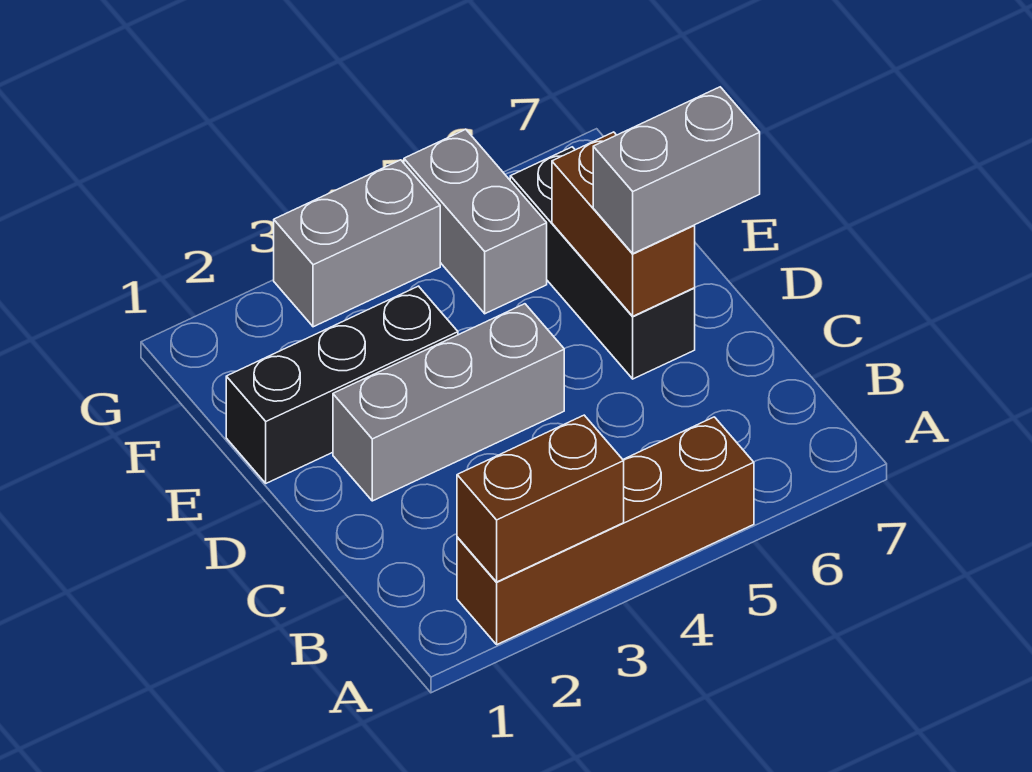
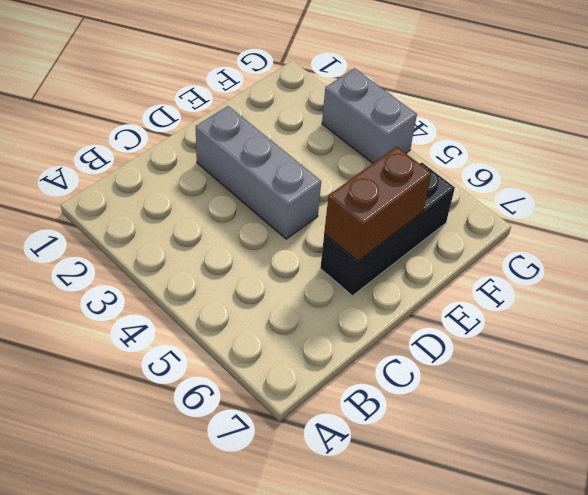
none -> brown 1x4 brick [457,417,754,644]
none -> black 1x3 brick [226,286,458,483]

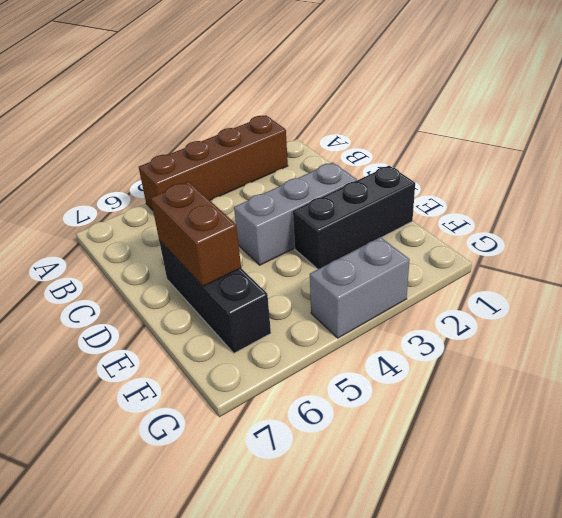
none -> grey 1x2 brick [404,129,547,314]
none -> brown 1x2 brick [457,415,624,582]

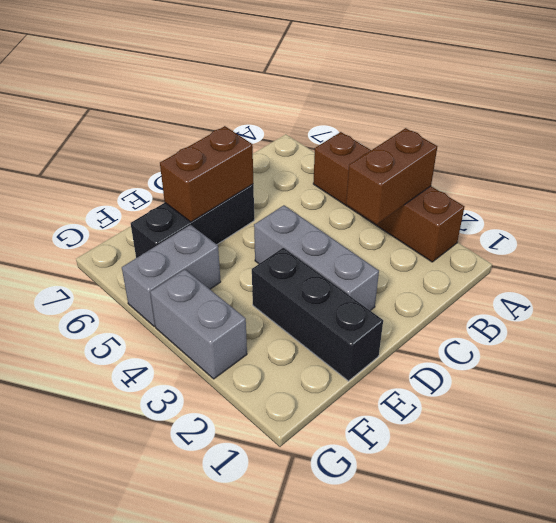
brown 1x2 brick [346,128,437,224] -> brown 1x2 brick turned to [457,415,624,582]
none -> grey 1x2 brick [593,87,760,253]

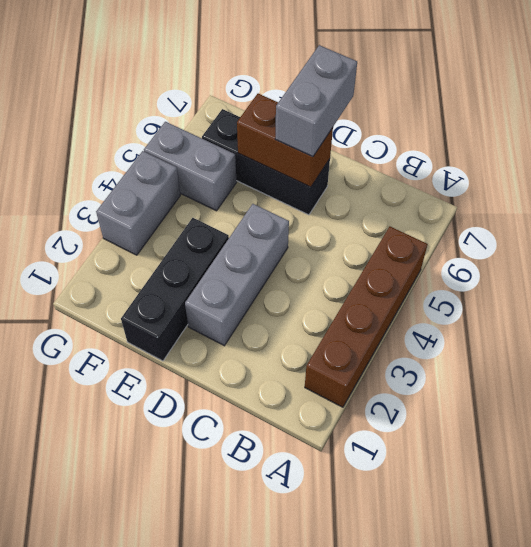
none -> brown 1x2 brick [457,415,624,582]

